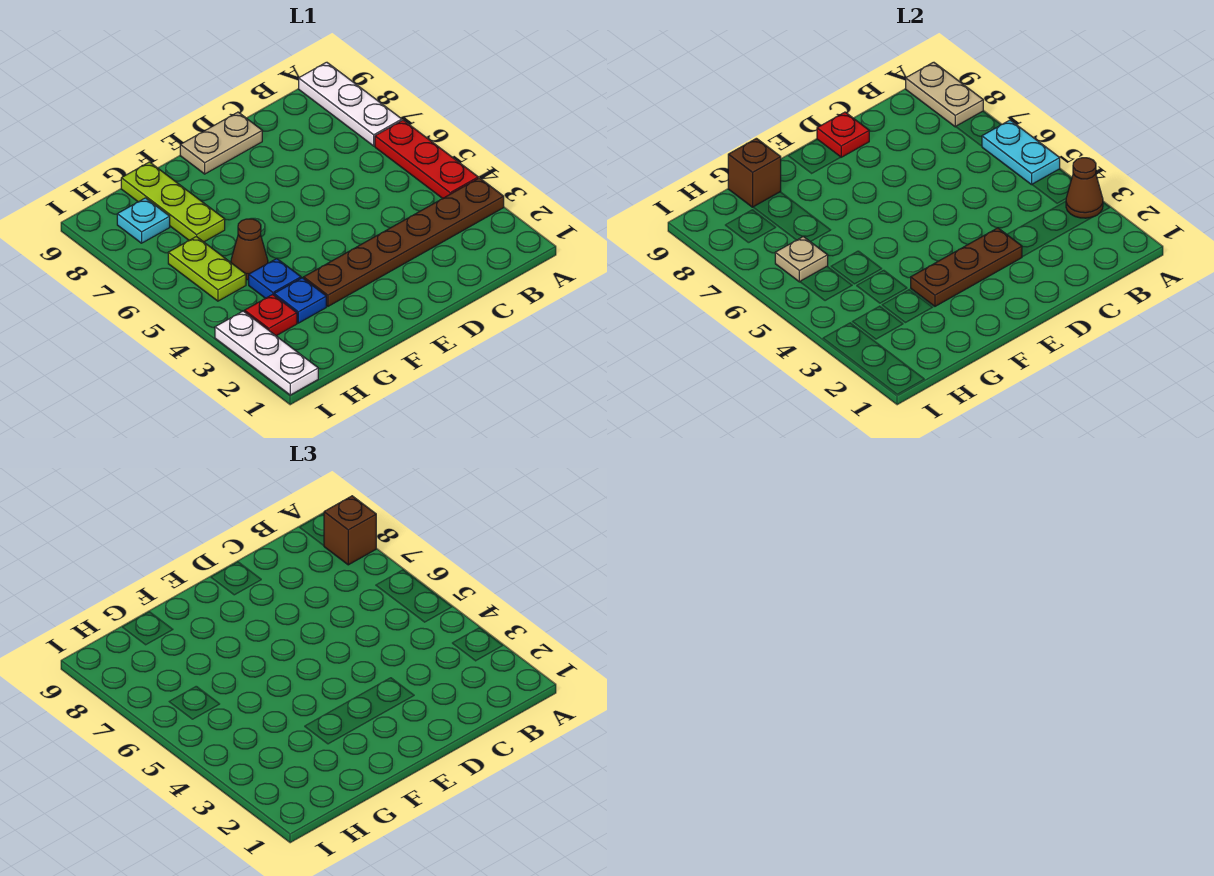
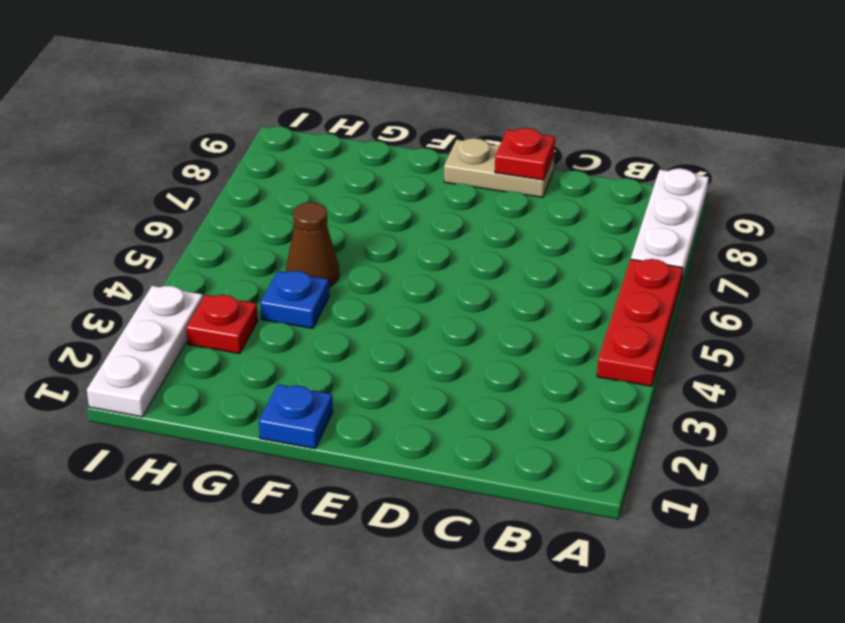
blue 1x1 plate [259,384,333,449] -> blue 1x1 plate moved to [274,278,326,323]
none -> brown 1x6 plate [304,178,504,306]
none -> lime 1x3 plate [121,162,225,242]
none -> lime 1x2 plate [168,237,246,301]

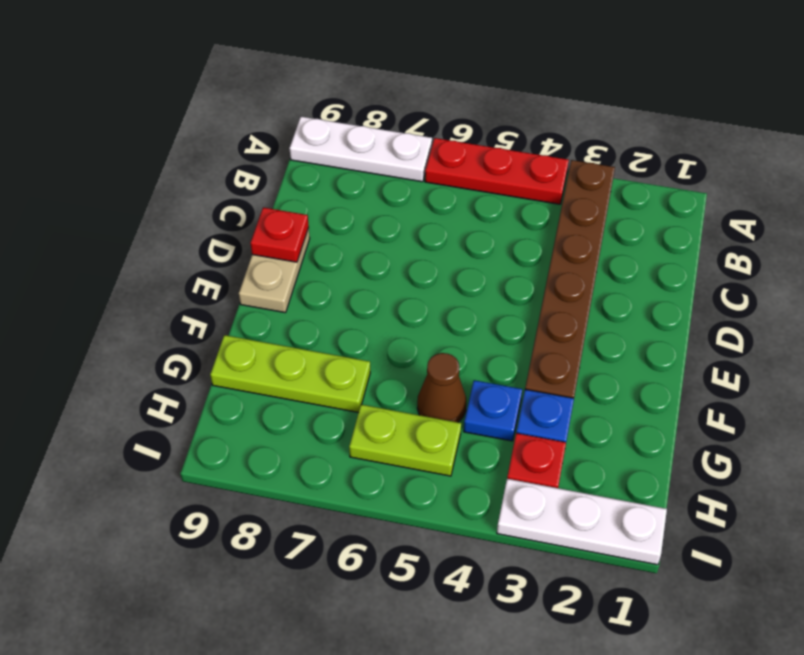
none -> cyan 1x1 plate [117,198,170,243]
none -> brown 1x1 cone [1066,158,1103,218]
none -> cyan 1x2 plate [982,120,1060,185]

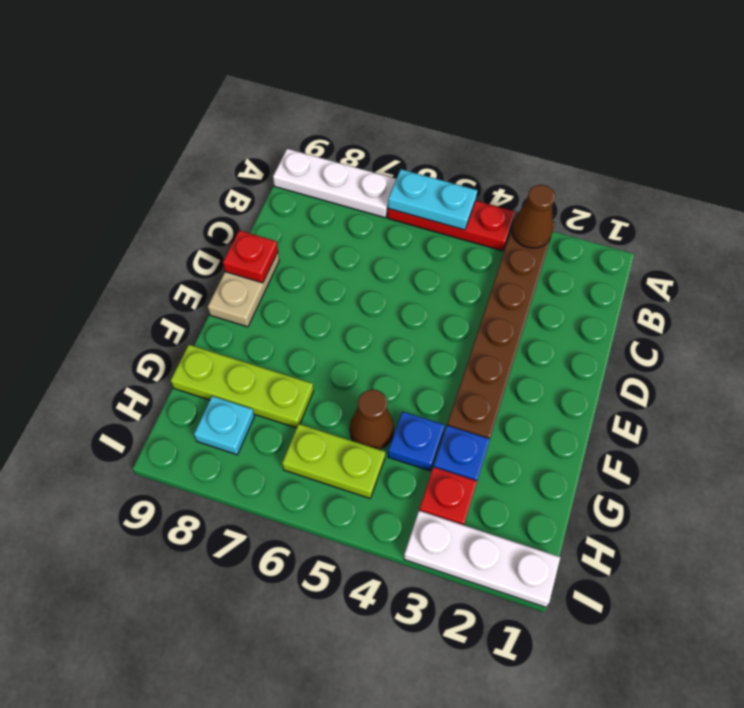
none -> tan 1x2 plate [906,62,983,127]
none -> brown 1x3 plate [911,228,1022,306]
none -> brown 1x1 brick [728,138,781,207]

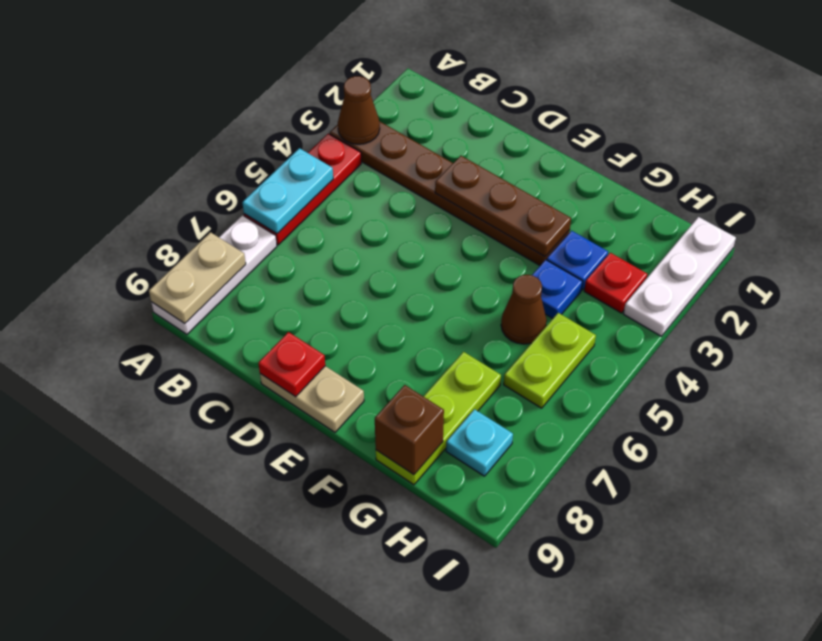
none -> tan 1x1 plate [775,237,828,282]
none -> brown 1x1 brick [324,496,376,565]

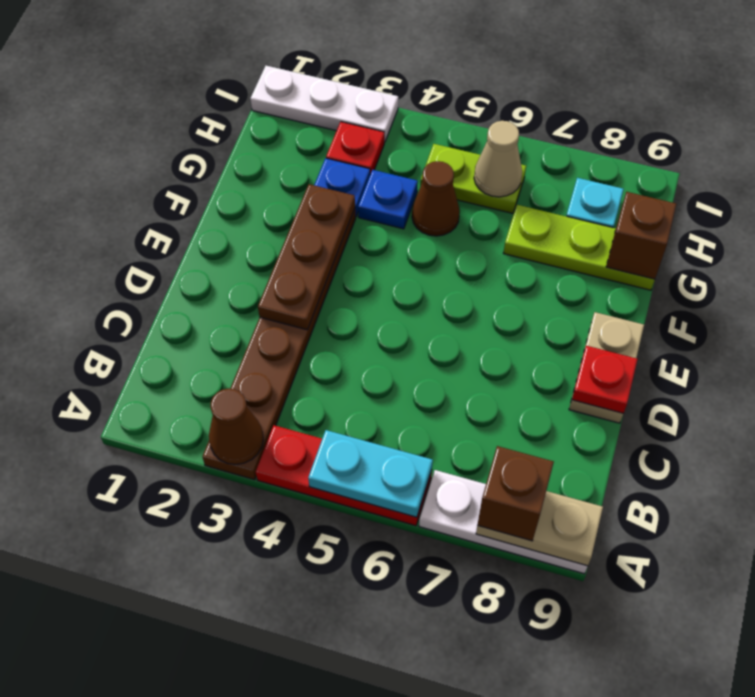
tan 1x1 cone [474,121,522,197] -> tan 1x1 plate [775,237,828,282]

